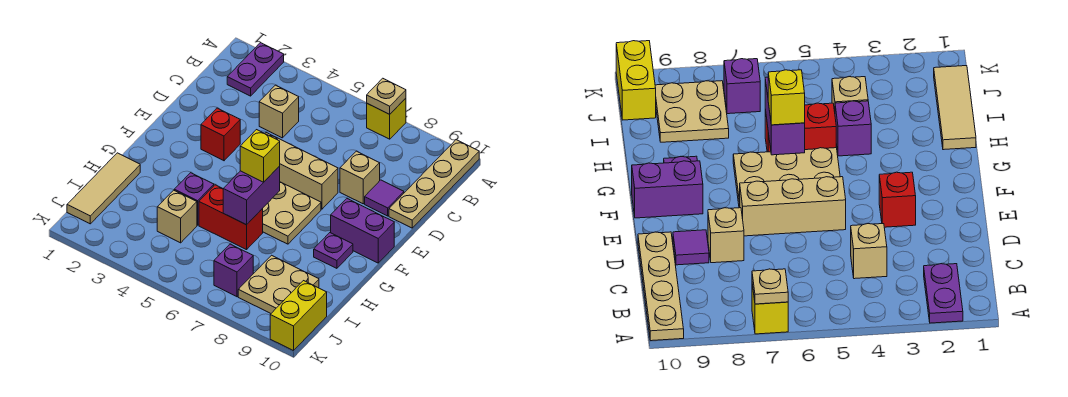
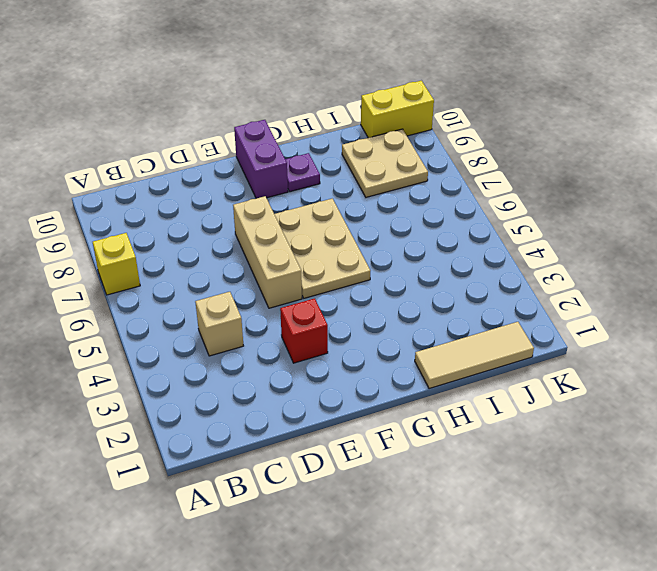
none -> purple 1x2 plate [227,43,284,96]
none -> tan 1x4 plate [389,140,479,228]
none -> tan 1x1 brick [340,151,380,204]

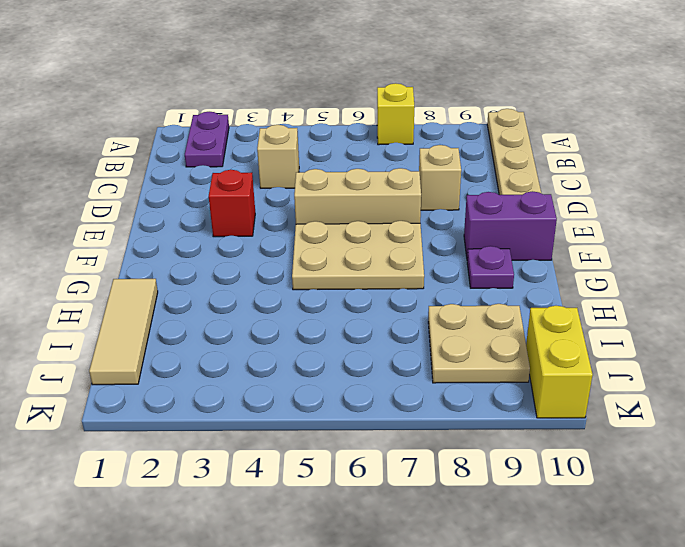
none -> purple 1x1 tile [365,180,404,216]
none -> purple 1x1 brick [174,173,214,225]
none -> red 1x2 brick [199,185,263,250]

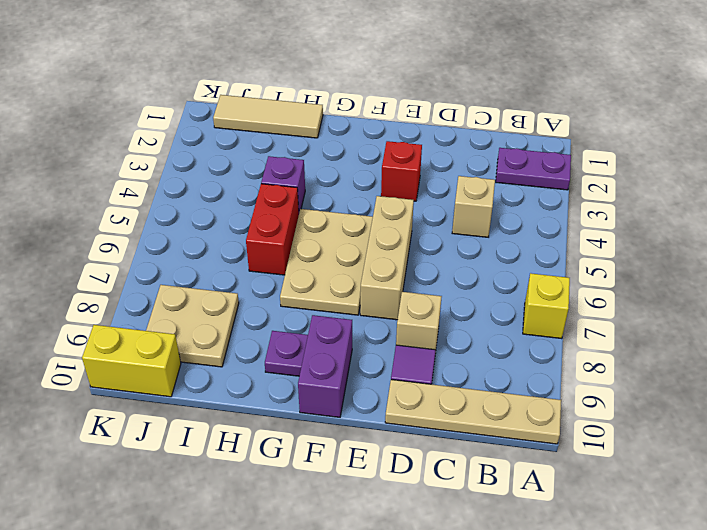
none -> tan 1x1 brick [157,190,197,243]
none -> purple 1x1 brick [214,244,253,297]
none -> tan 1x1 plate [367,78,406,114]

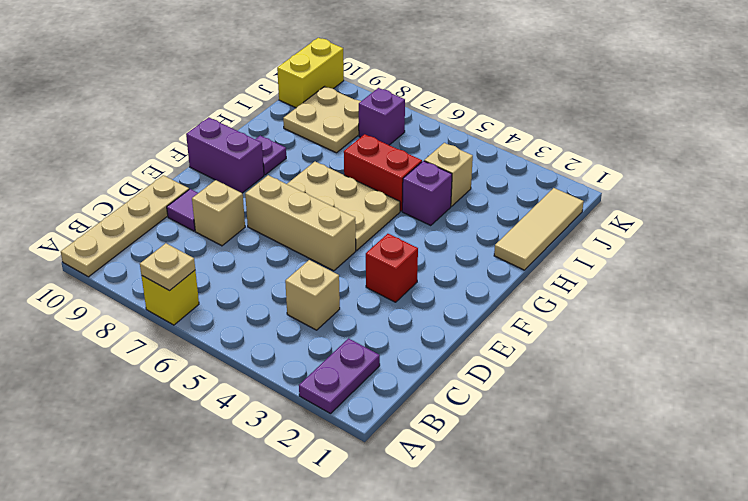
none -> purple 1x2 brick [223,166,280,225]
none -> yellow 1x1 brick [240,130,280,182]

